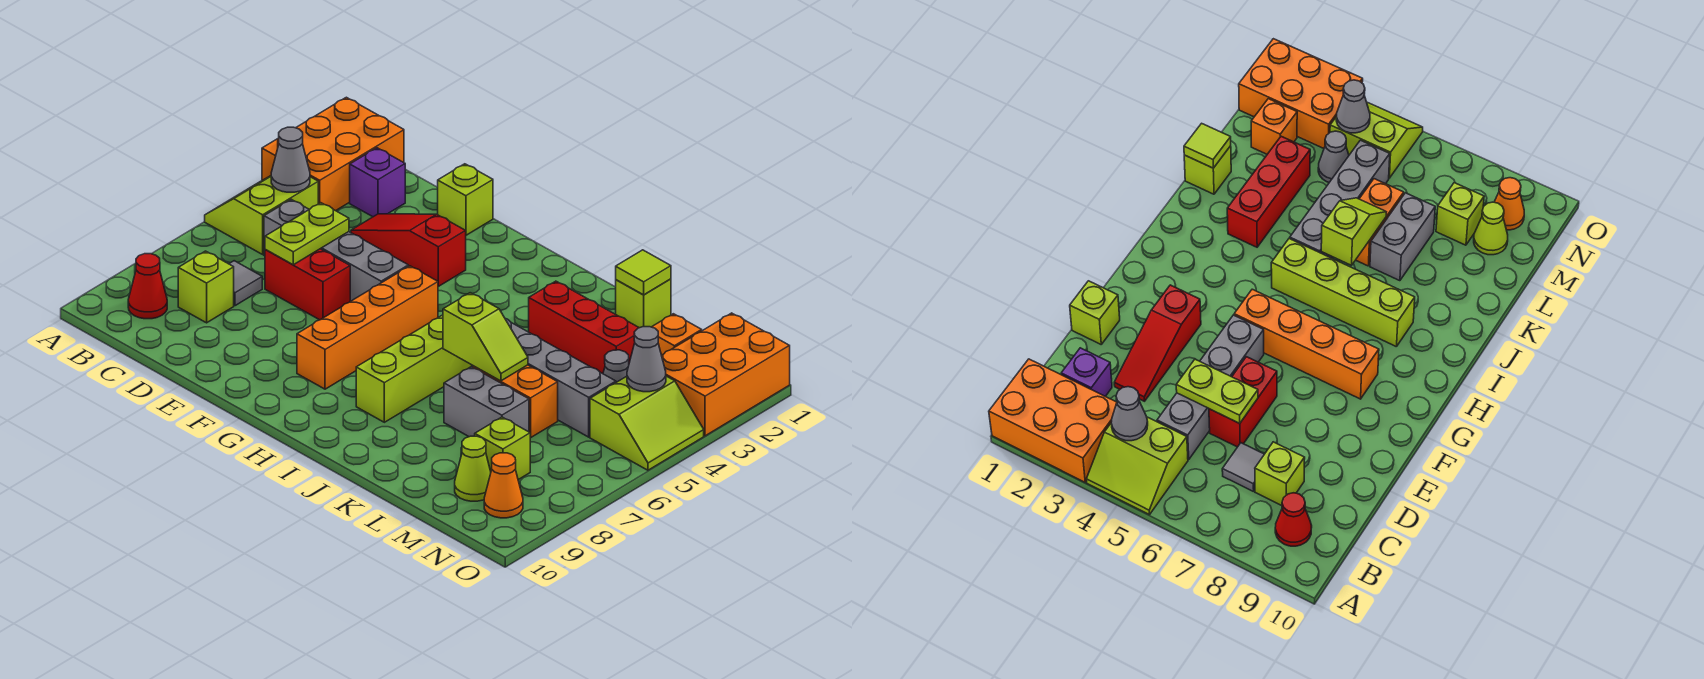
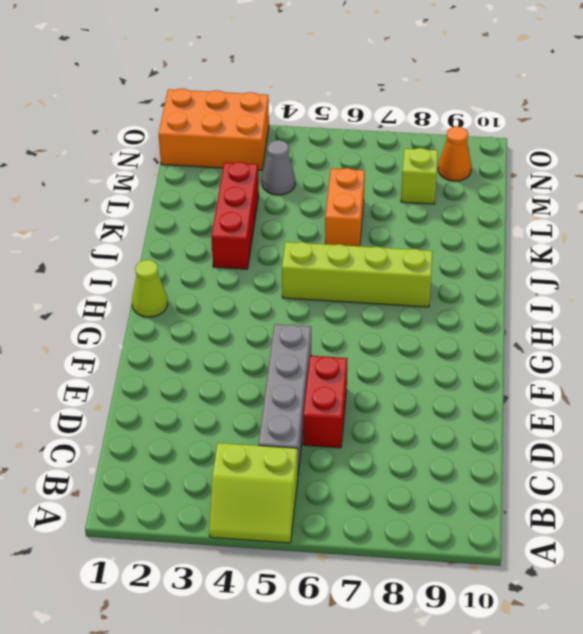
lime 1x1 cone [132,260,168,317] -> lime 1x1 cone moved to [455,436,491,501]
none -> orange 2x3 brick [262,97,404,211]
none -> red 1x1 cone [128,254,167,319]
none -> purple 1x1 brick [350,148,405,217]

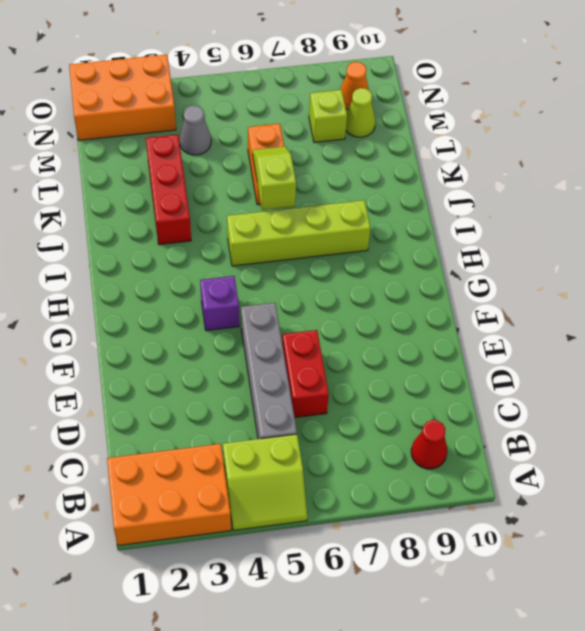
purple 1x1 brick [200,276,239,331] -> purple 1x1 brick moved to [350,148,405,217]
none -> grey 1x1 tile [229,261,262,306]
none -> lime 1x1 brick [178,251,234,323]
none -> red 1x3 slope [351,214,466,286]

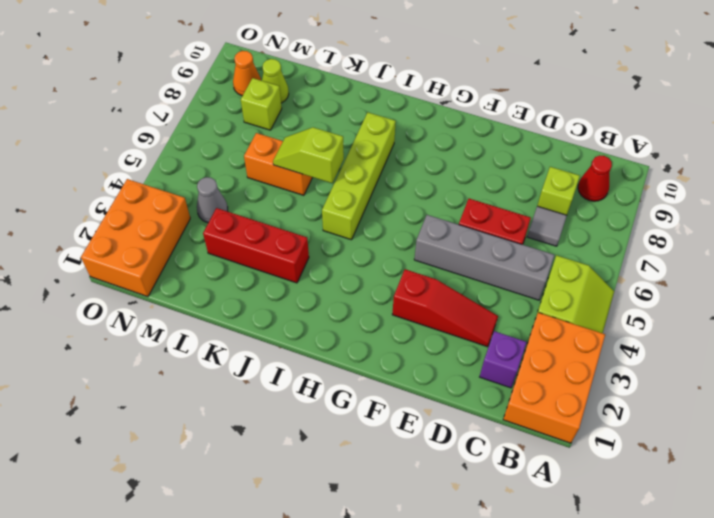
none -> lime 1x1 brick [438,164,493,235]
none -> orange 1x4 brick [297,266,438,389]
none -> grey 1x4 brick [472,319,616,437]

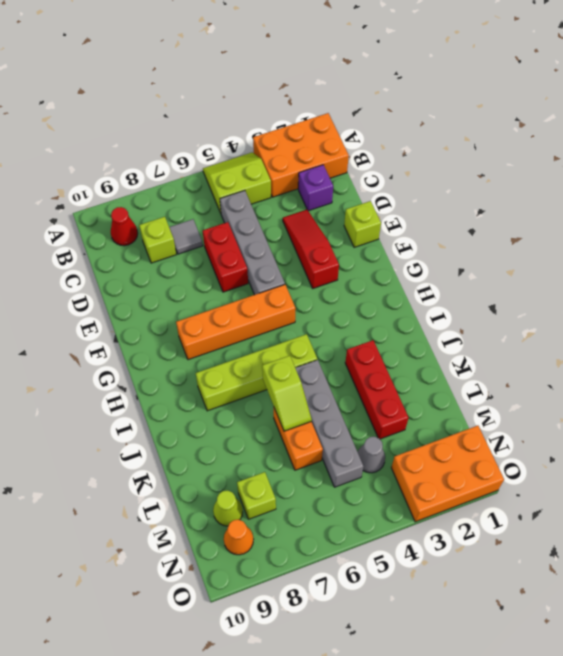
none -> lime 1x1 brick [616,279,671,328]
none -> grey 1x2 brick [444,367,529,437]
none -> orange 1x1 brick [652,314,702,355]

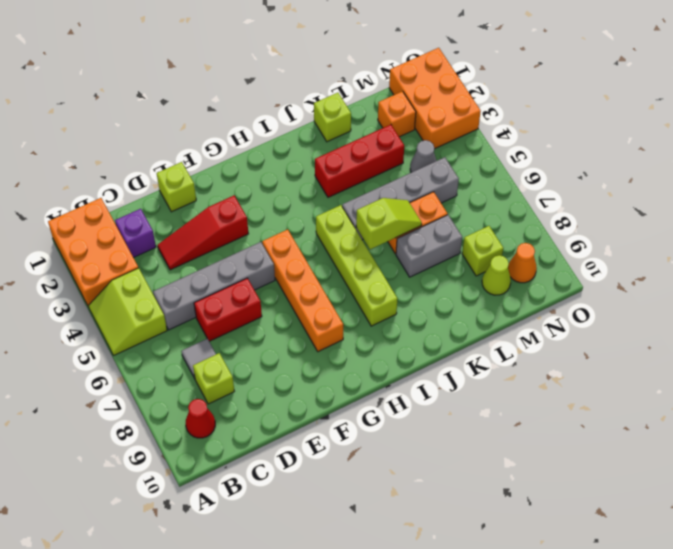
none -> lime 2x2 slope [590,376,704,470]
none -> grey 1x1 cone [271,127,310,192]
none -> lime 1x2 plate [265,203,349,265]

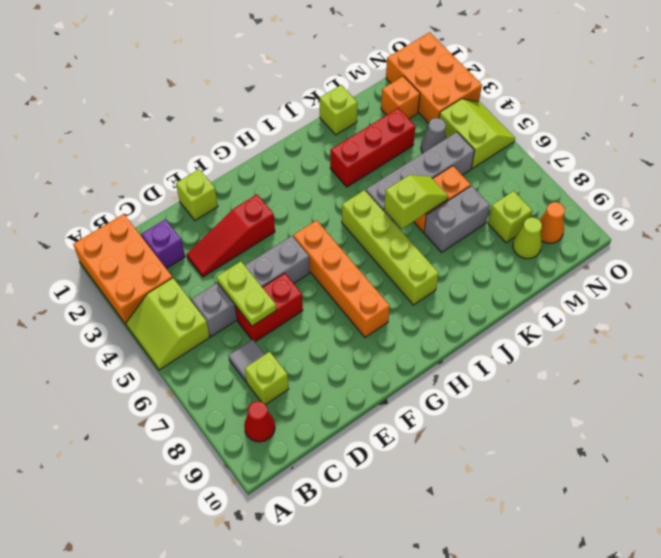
none -> grey 1x1 cone [271,127,310,192]
none -> lime 1x1 tile [616,250,671,295]
none -> grey 1x1 cone [627,327,666,392]

